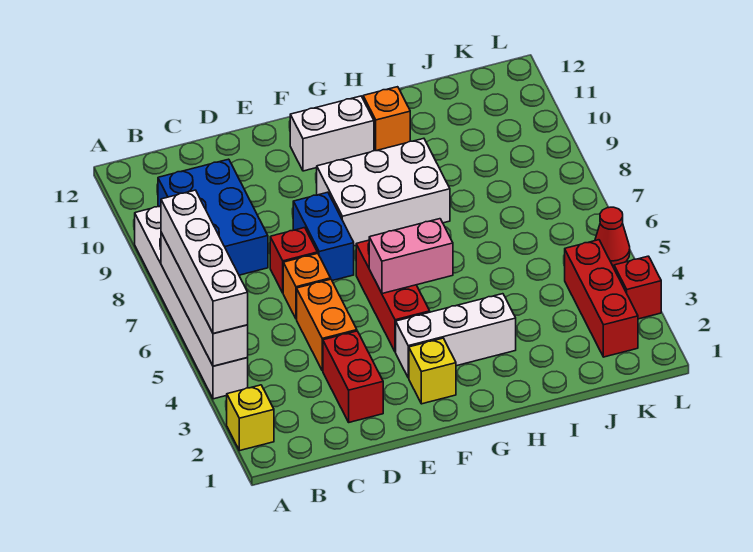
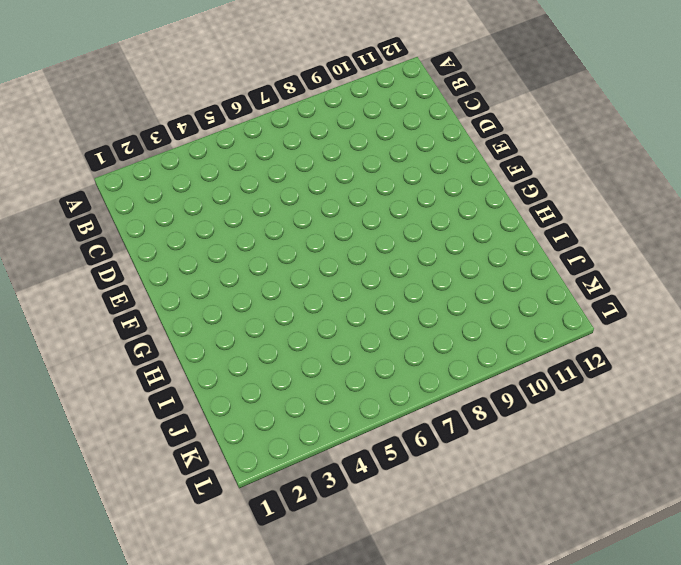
none -> yellow 1x1 brick [227,385,274,451]
none -> white 1x6 brick [135,206,248,399]
none -> blue 2x3 brick [158,159,268,275]

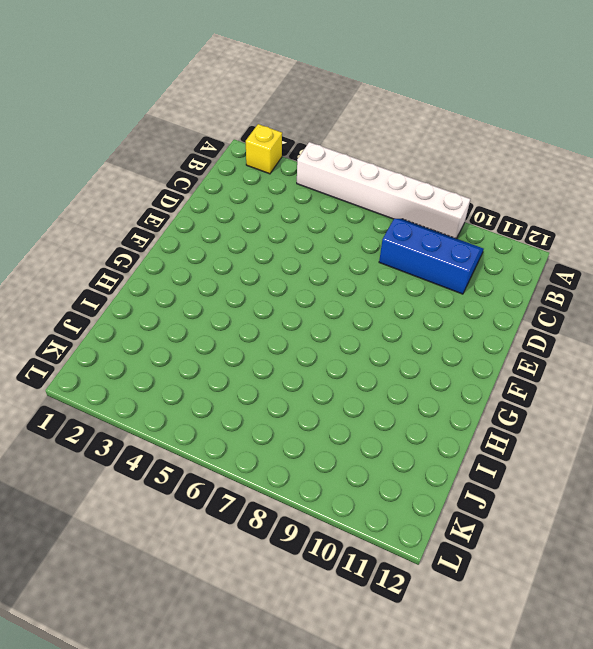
blue 2x3 slope [379,219,484,294] -> blue 2x3 brick [158,159,268,275]
none -> red 1x2 brick [323,331,383,422]
none -> orange 1x2 brick [297,279,357,371]
none -> orange 1x1 brick [283,253,331,319]

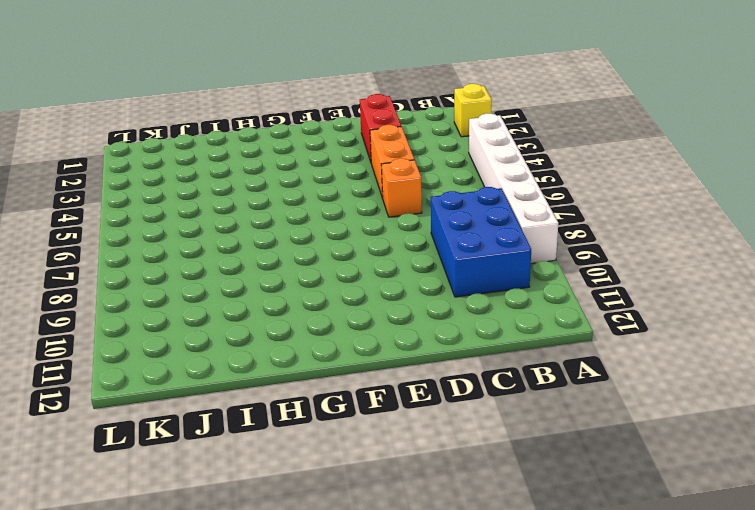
none -> red 1x1 brick [270,228,317,293]
none -> blue 1x2 brick [293,192,354,281]
none -> yellow 1x1 brick [409,338,456,404]

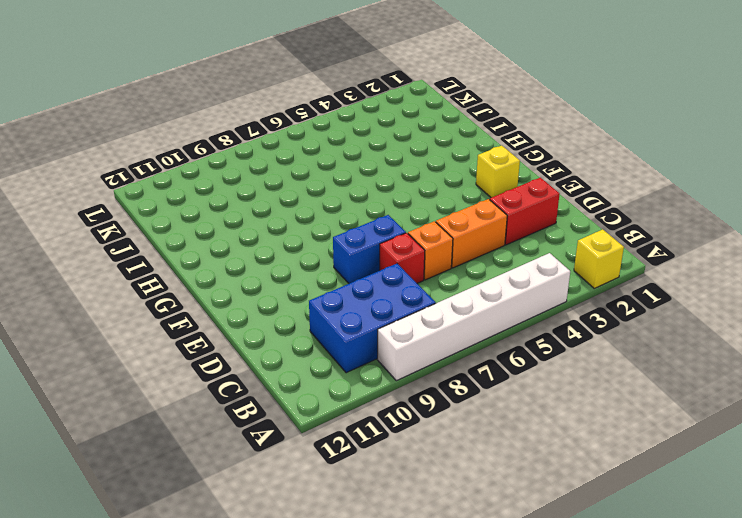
none -> white 1x3 brick [396,294,516,378]
none -> red 1x3 brick [356,240,430,352]
none -> white 2x3 brick [317,138,450,246]

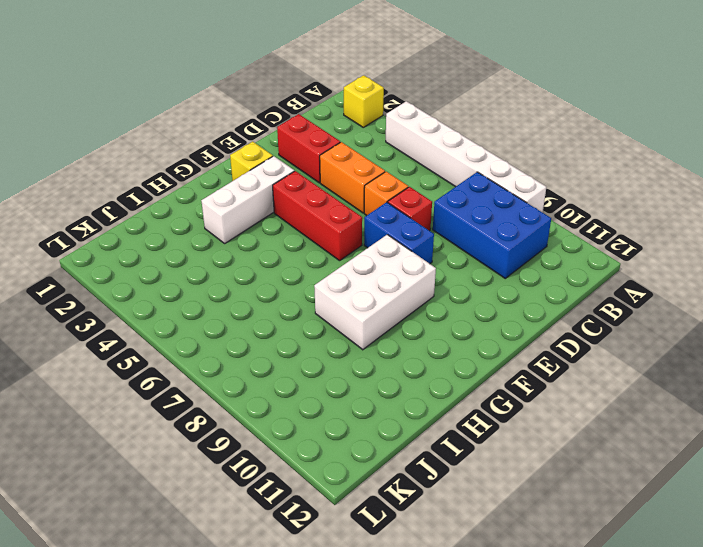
none -> white 1x2 brick [290,96,374,171]
none -> orange 1x1 brick [363,87,410,151]
none -> red 1x3 brick [565,240,638,357]

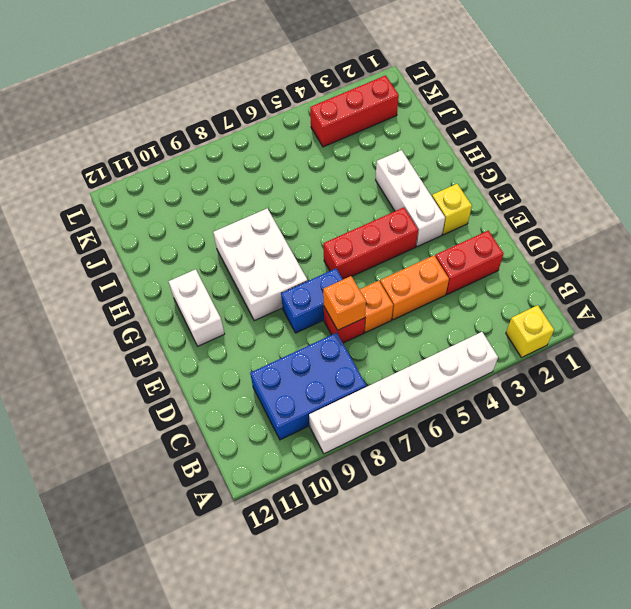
orange 1x1 brick [323,276,366,330] -> orange 1x1 brick moved to [363,87,410,151]
none -> red 1x1 brick [614,256,661,319]
none -> red 1x1 cone [595,207,630,266]
none -> white 1x4 brick [161,233,248,366]

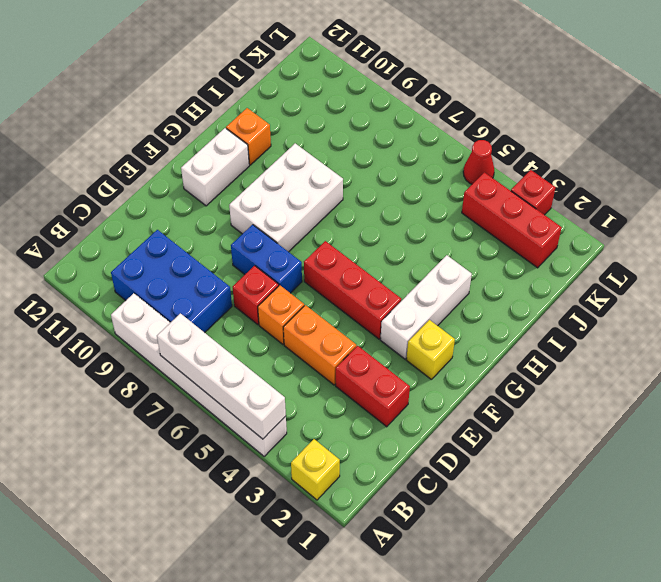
none -> pink 1x2 brick [369,219,453,294]
none -> white 1x4 brick [161,190,248,334]

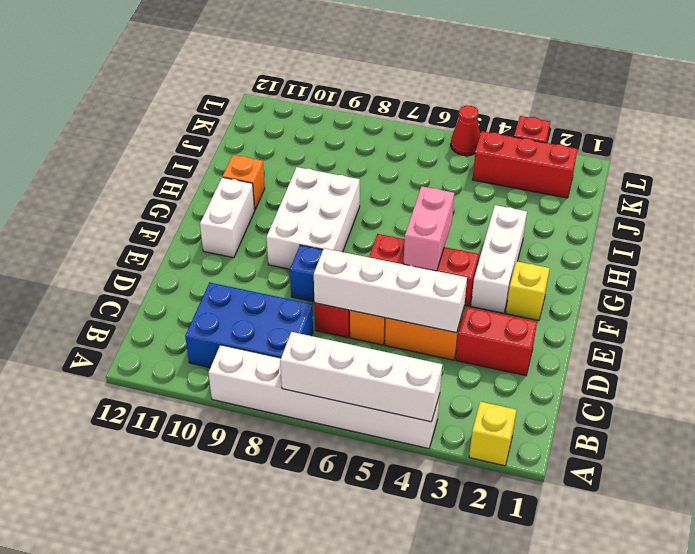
white 1x4 brick [314,248,467,333] -> white 1x4 brick moved to [161,190,248,334]

